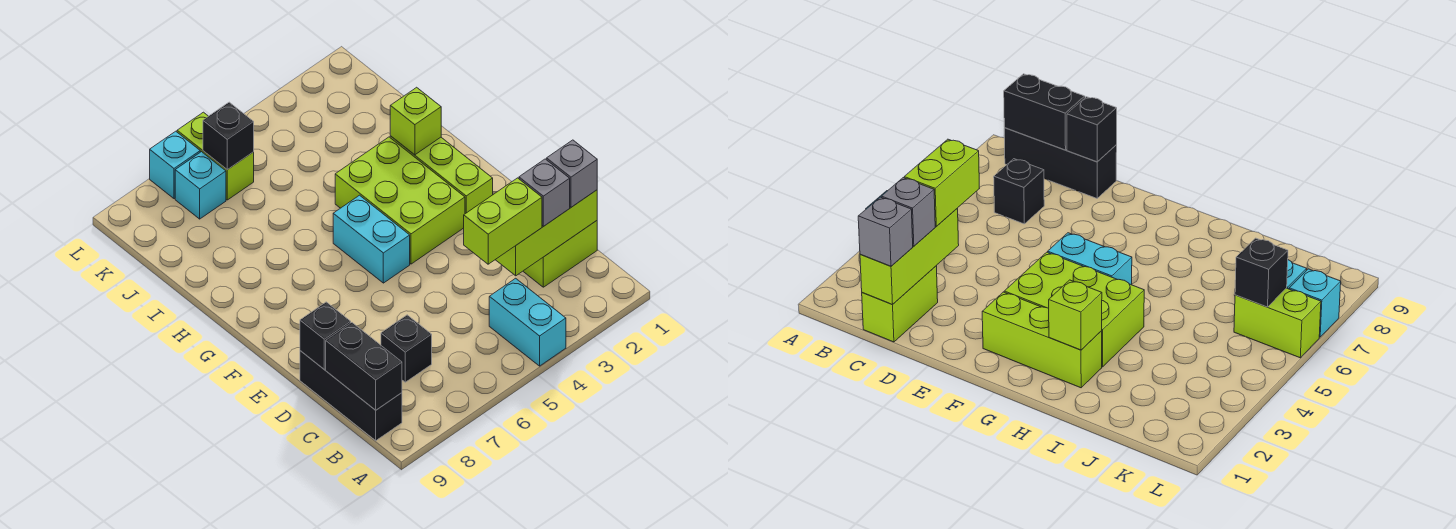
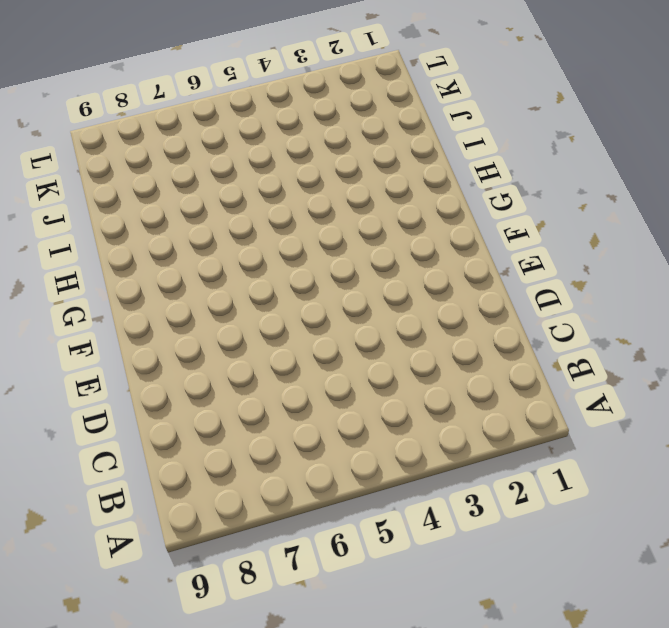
none -> cyan 1x2 brick [489,278,566,366]
none -> black 1x3 brick [300,351,402,441]
none -> lime 1x2 brick [523,221,597,287]

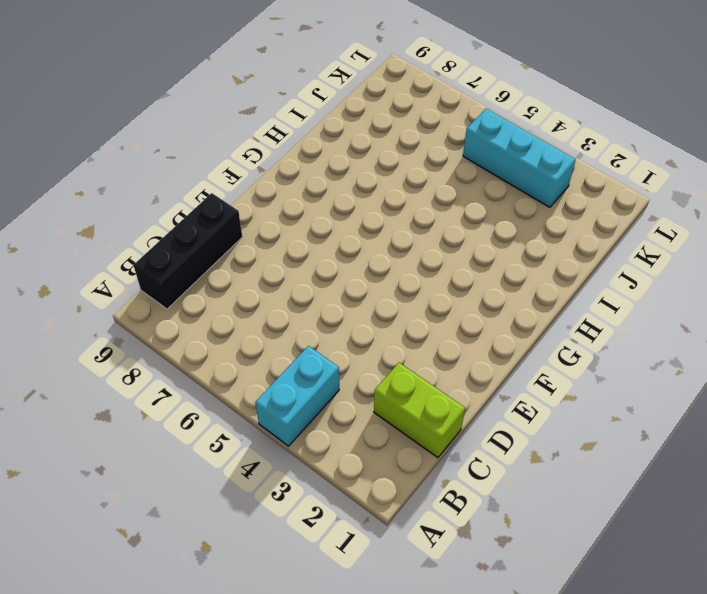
cyan 1x3 brick [463,109,576,207] -> none
none -> black 1x1 brick [381,315,432,382]
none -> lime 1x3 brick [390,136,493,214]
none -> lime 2x3 brick [335,137,465,264]

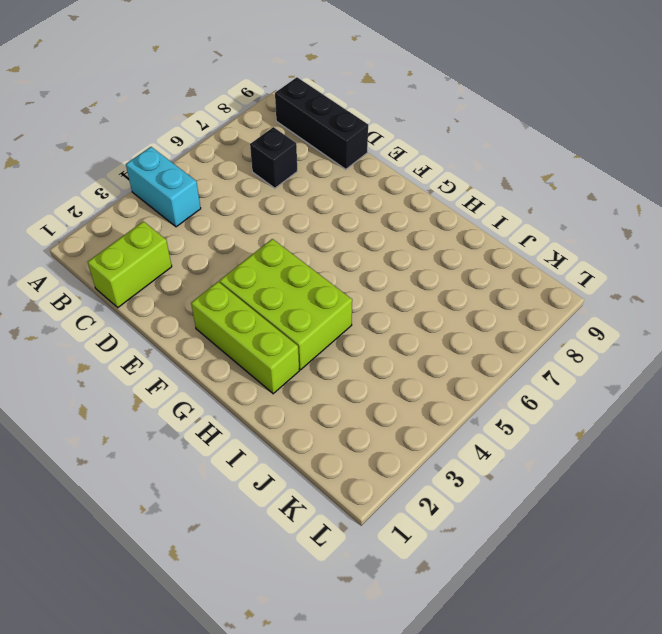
none -> cyan 1x2 brick [333,195,410,283]
none -> lime 1x2 brick [177,112,254,200]
none -> cyan 1x1 brick [175,152,226,219]

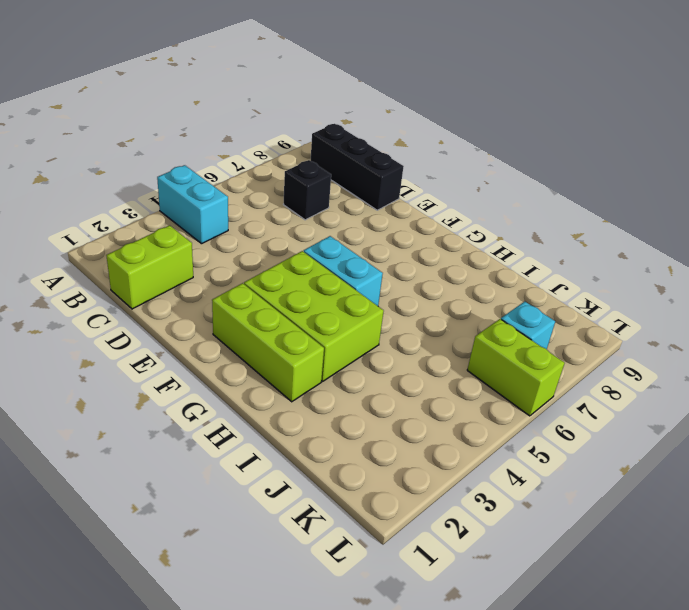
none -> cyan 1x1 brick [150,131,200,199]
none -> black 1x2 brick [326,323,402,410]
none -> lime 1x3 brick [495,190,597,276]

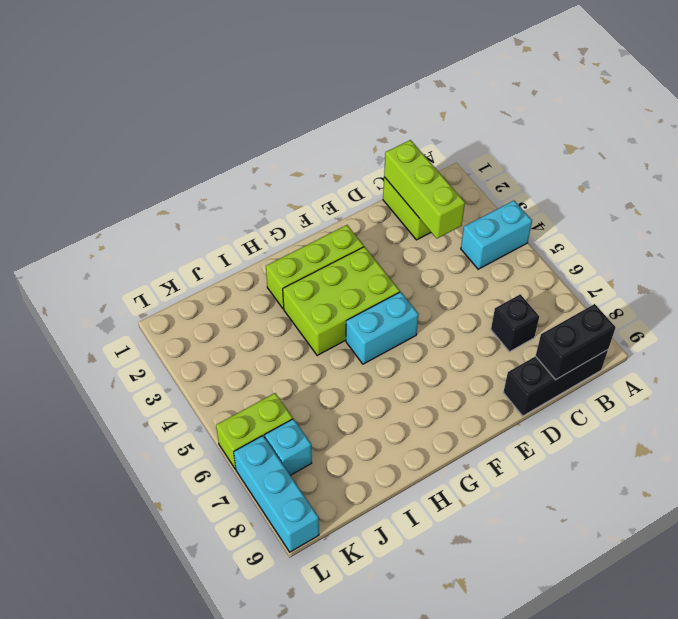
cyan 1x3 brick [234,436,319,552] -> cyan 1x1 brick [150,131,200,199]
none -> black 1x1 brick [300,302,351,369]
none -> lime 1x1 brick [390,87,441,155]
none -> black 1x1 brick [203,102,254,170]

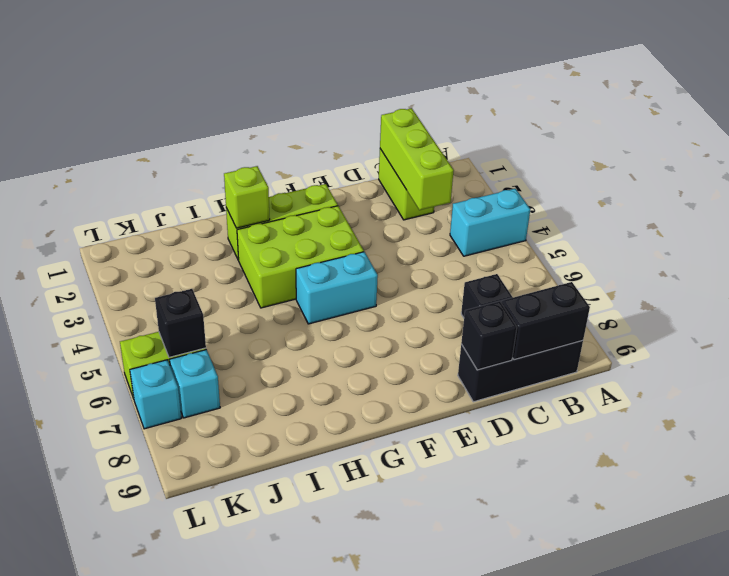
none -> grey 1x1 brick [547,140,597,207]
none -> grey 1x1 brick [519,159,570,226]
none -> lime 1x2 brick [464,178,542,264]

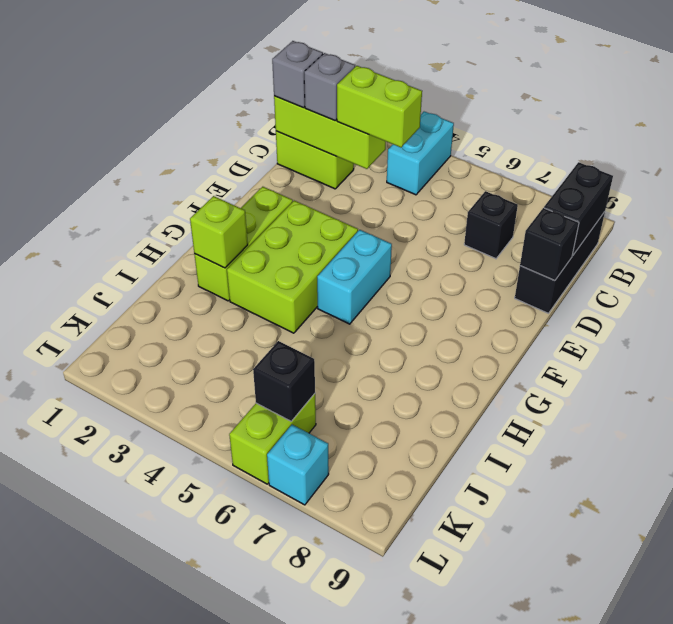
none -> cyan 1x1 brick [175,152,226,219]

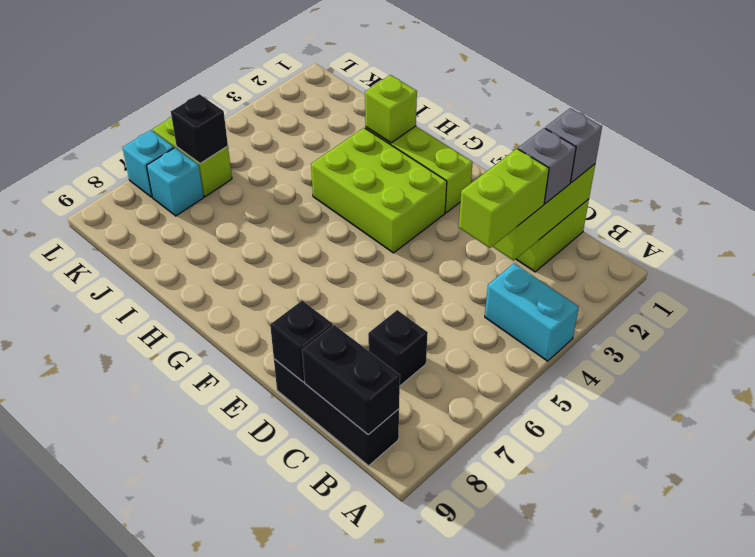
none -> cyan 1x2 brick [333,195,410,283]

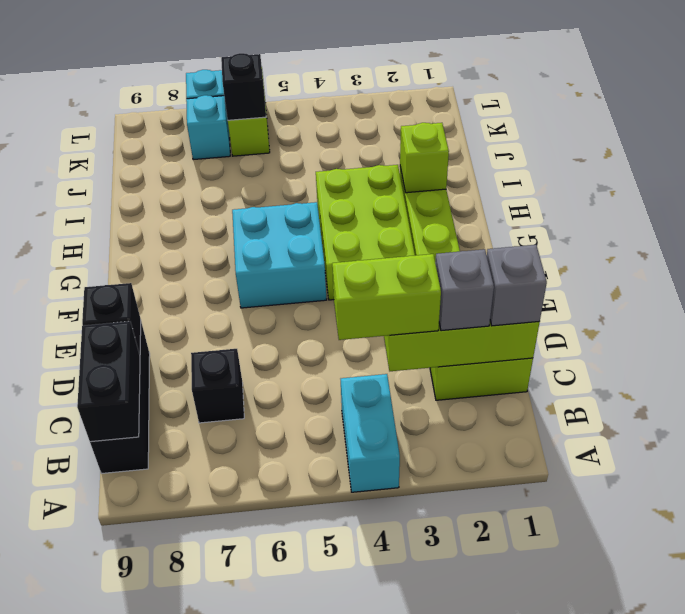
cyan 2x2 brick [232,202,327,308] -> cyan 1x2 brick [333,195,410,283]

